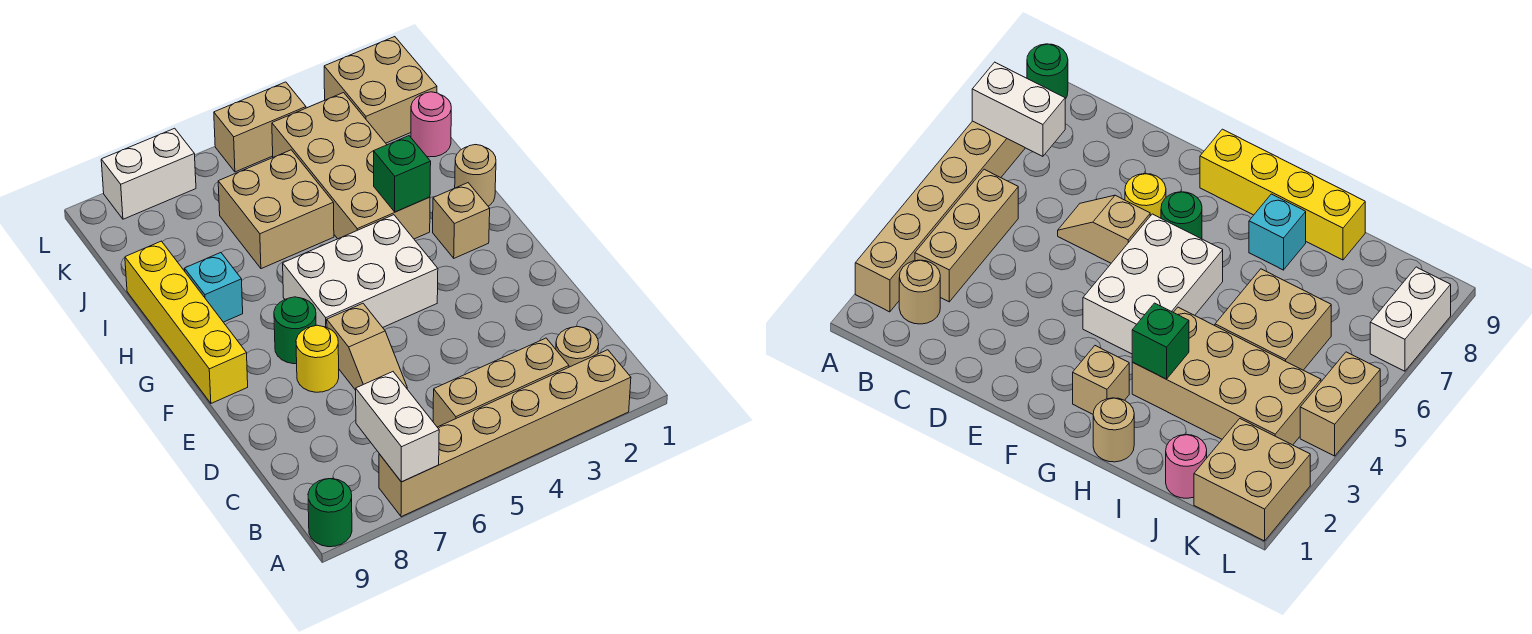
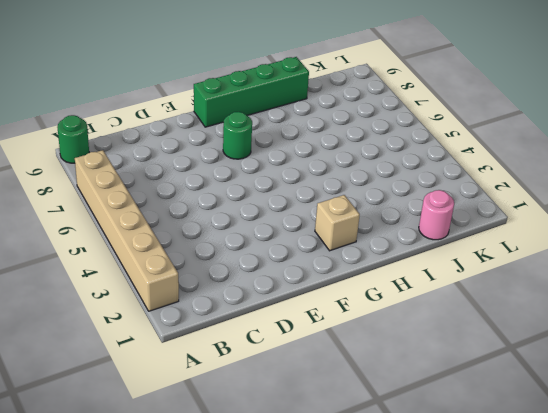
green 1x4 brick [194,57,309,127] -> yellow 1x4 brick [125,241,248,403]
none -> tan 1x1 round brick [556,326,599,367]
none -> tan 1x3 brick [433,338,569,427]
none -> tan 1x2 slope [327,303,407,390]

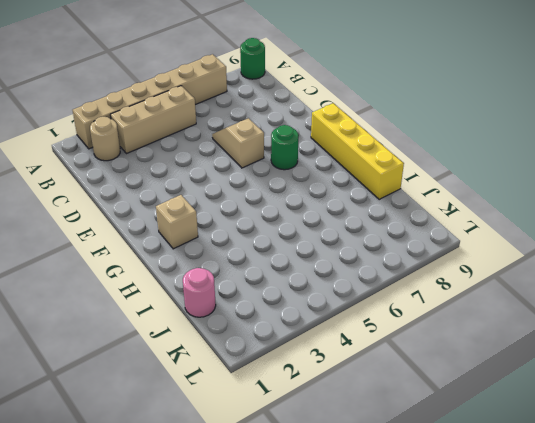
none -> yellow 1x1 round brick [296,325,339,392]
none -> white 2x3 brick [283,215,438,327]
none -> tan 1x1 round brick [455,145,496,206]

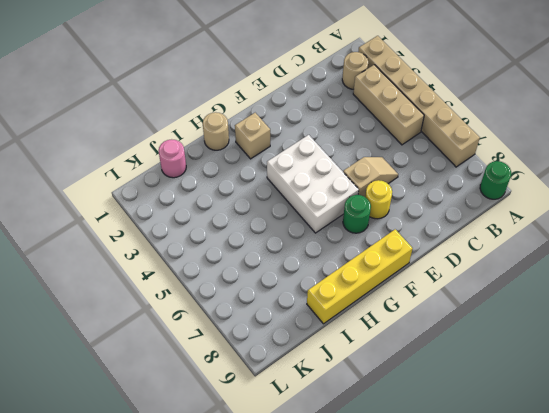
none -> tan 2x4 brick [272,93,430,239]
none -> cyan 1x1 brick [185,253,243,322]
none -> tan 2x2 brick [218,150,334,269]

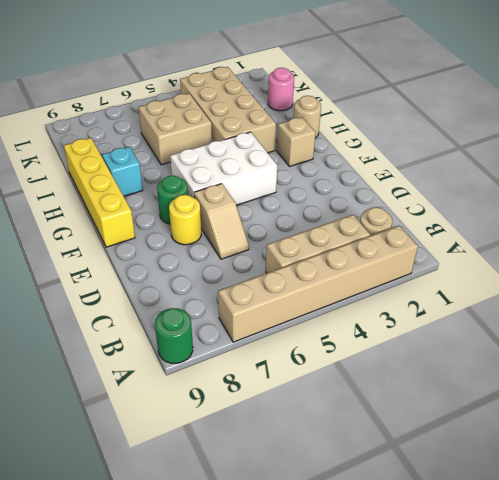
none -> tan 2x2 brick [324,37,437,143]
none -> tan 1x2 brick [214,82,306,172]
none -> white 1x2 brick [101,128,196,219]

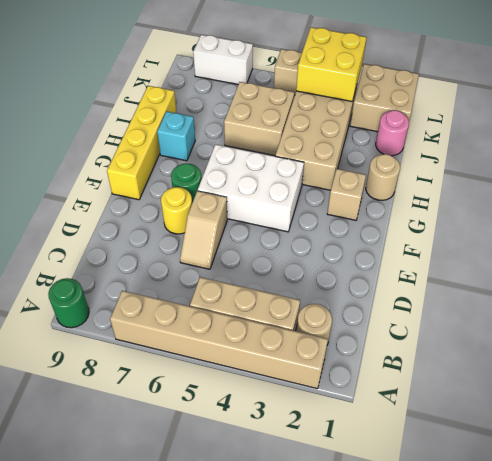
yellow 2x2 brick [296,27,367,102] -> none
none -> white 1x2 brick [356,372,439,482]
none -> green 1x1 brick [374,136,431,212]

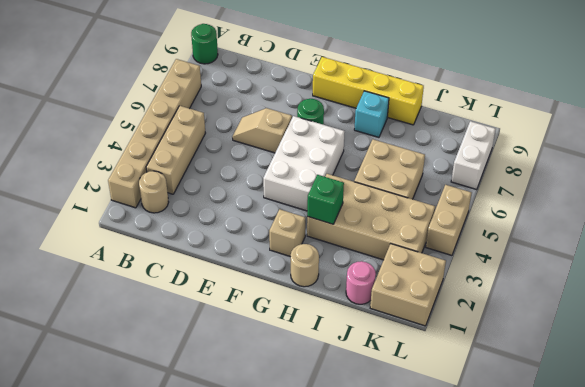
none -> yellow 1x1 round brick [296,325,339,392]
none -> white 1x2 brick [356,372,439,482]

